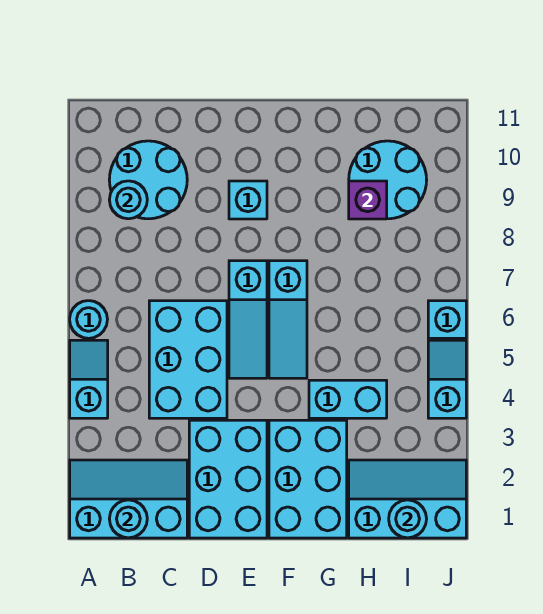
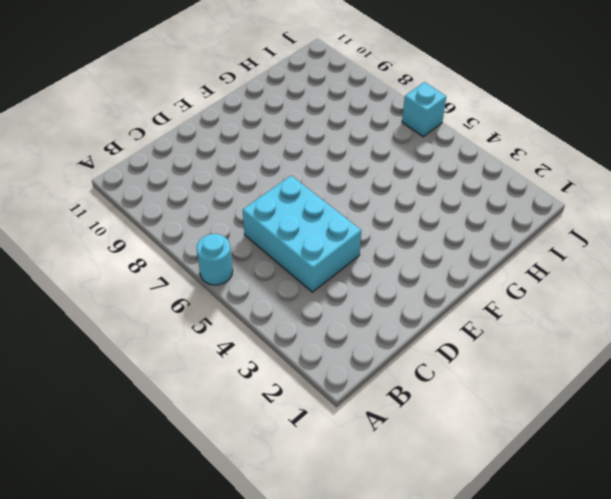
none -> cyan 2x3 slope [70,460,187,538]
none -> cyan 1x2 slope [70,340,108,418]
none -> cyan 2x2 round brick [109,141,187,219]

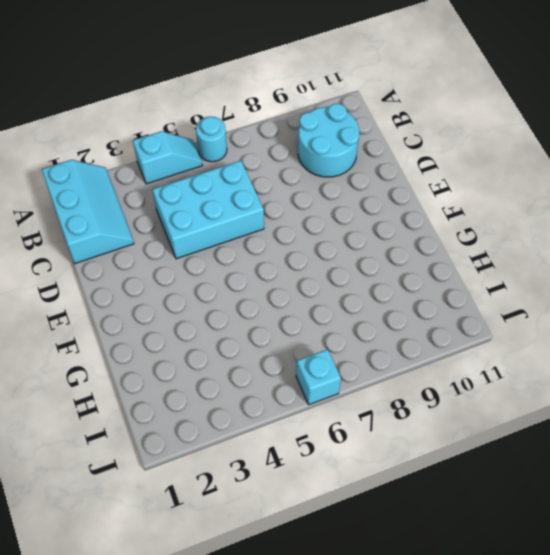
none -> cyan 2x3 brick [189,420,267,538]
none -> cyan 1x3 slope [229,261,267,378]
none -> cyan 1x1 brick [229,181,267,219]

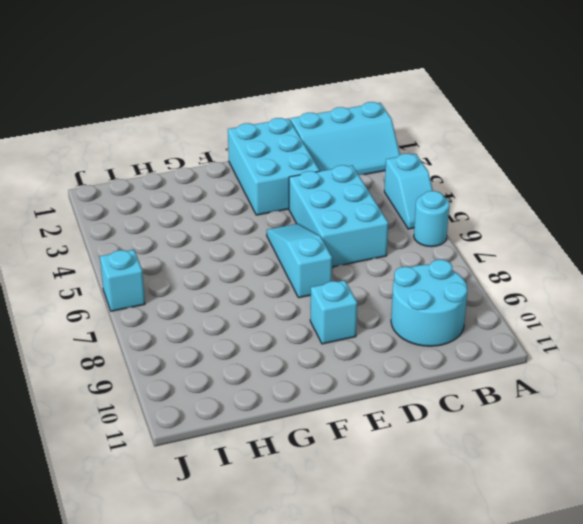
none -> cyan 2x3 brick [269,420,347,538]
none -> cyan 1x3 slope [269,261,307,378]
none -> cyan 1x2 brick [309,380,387,418]

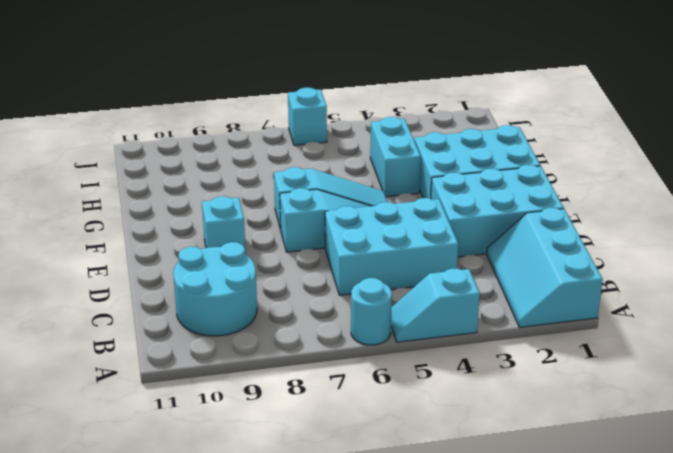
none -> cyan 2x3 slope [349,460,466,538]
none -> cyan 2x2 round brick [349,141,427,219]
none -> cyan 1x2 slope [428,340,466,418]

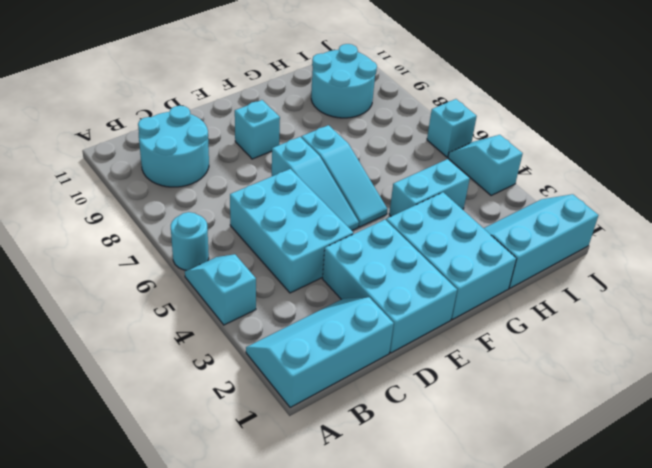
none -> cyan 1x1 round brick [109,500,147,538]
none -> cyan 1x1 round brick [109,181,147,219]
none -> purple 1x1 brick [349,181,387,219]

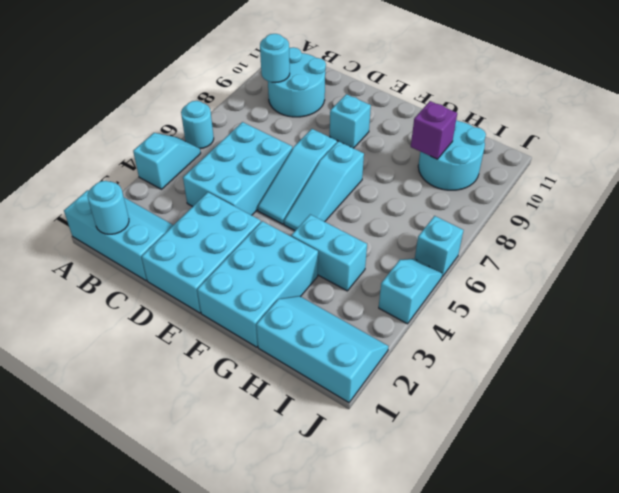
none -> cyan 1x1 round brick [389,500,427,538]

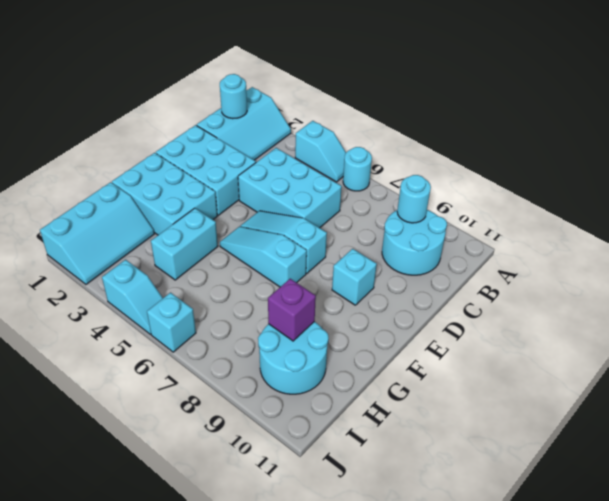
none -> cyan 1x1 round brick [389,500,427,538]

